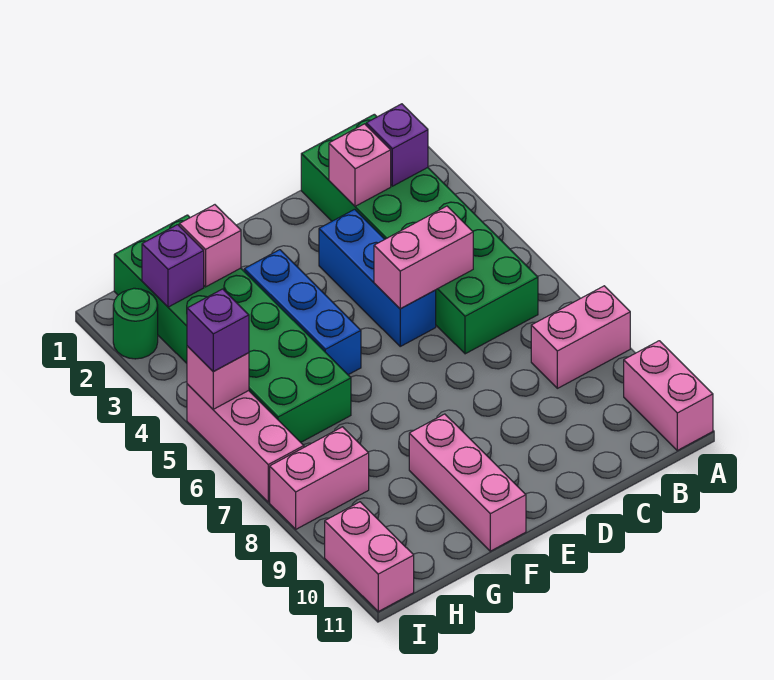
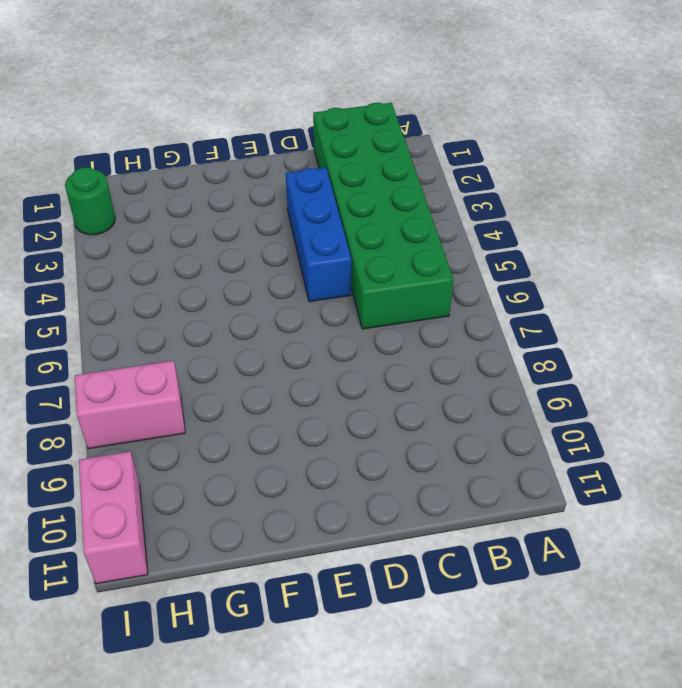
none -> pink 1x2 brick [531,286,630,388]
none -> pink 1x2 brick [624,341,713,450]
none -> blue 1x3 brick [244,250,361,375]

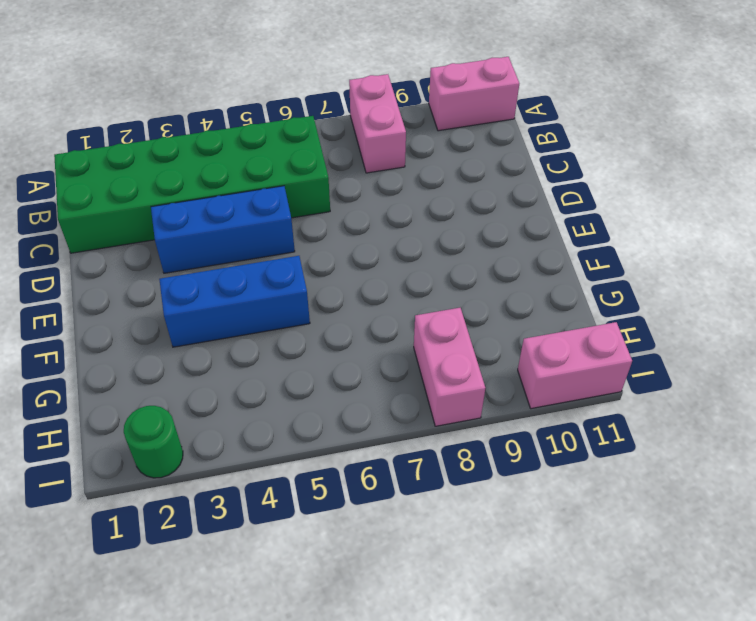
none -> pink 1x3 brick [409,414,526,551]
none -> green 2x6 brick [114,215,351,442]
none -> pink 1x3 brick [187,384,304,502]

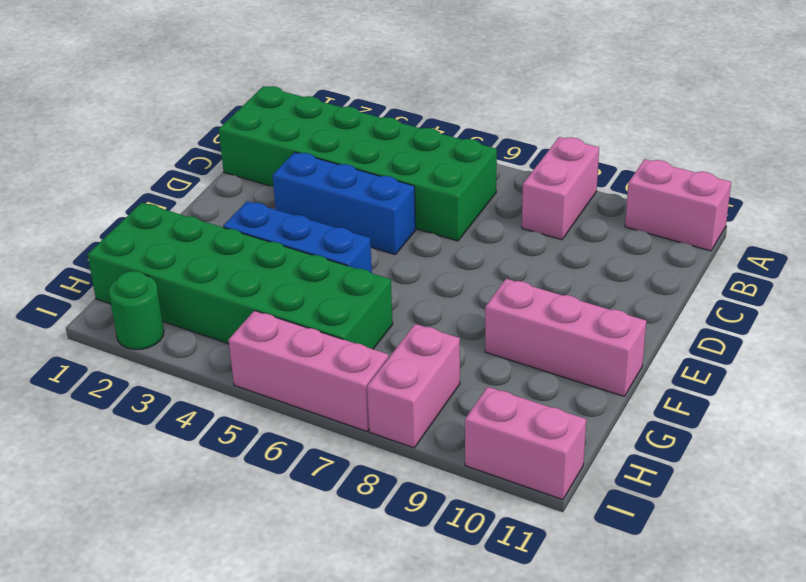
none -> purple 1x1 brick [366,104,428,186]
none -> pink 1x1 brick [329,124,391,206]
none -> pink 1x2 brick [374,206,473,309]

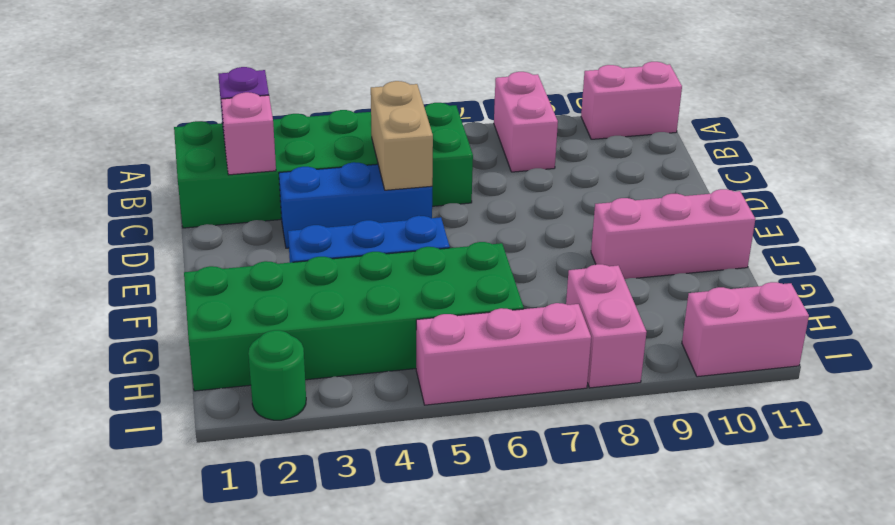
tan 1x2 brick [371,81,433,190] -> pink 1x2 brick [374,206,473,309]
none -> pink 1x1 brick [179,205,241,287]
none -> purple 1x1 brick [142,225,204,307]
none -> pink 1x1 brick [187,346,249,409]

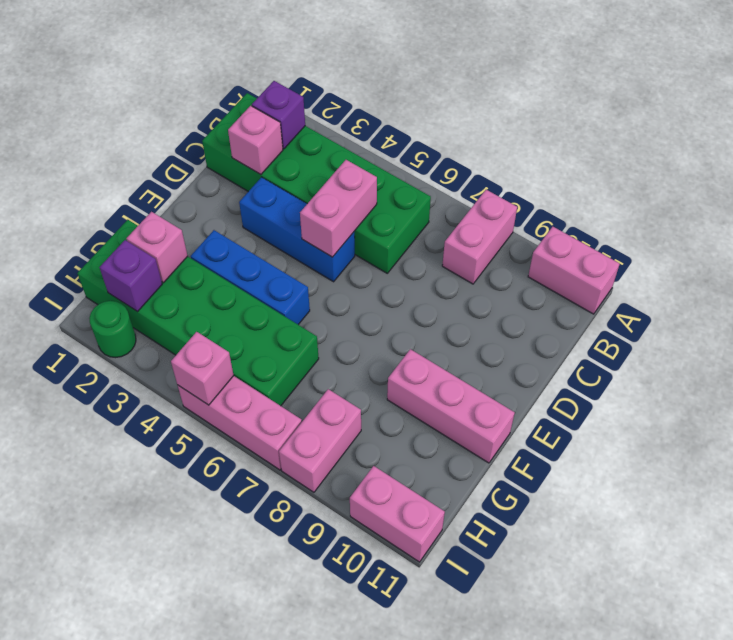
none -> purple 1x1 brick [187,289,249,372]

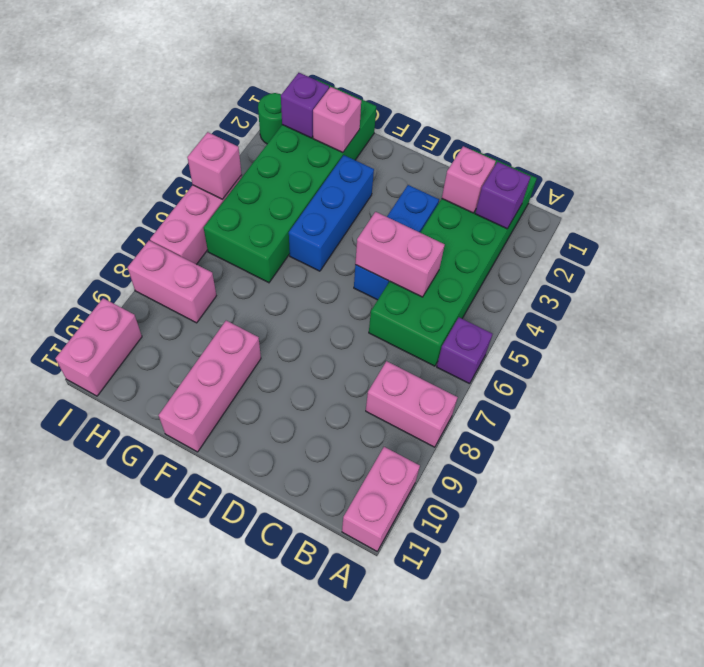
purple 1x1 brick [437,317,492,384] -> purple 1x1 brick moved to [187,289,249,372]

